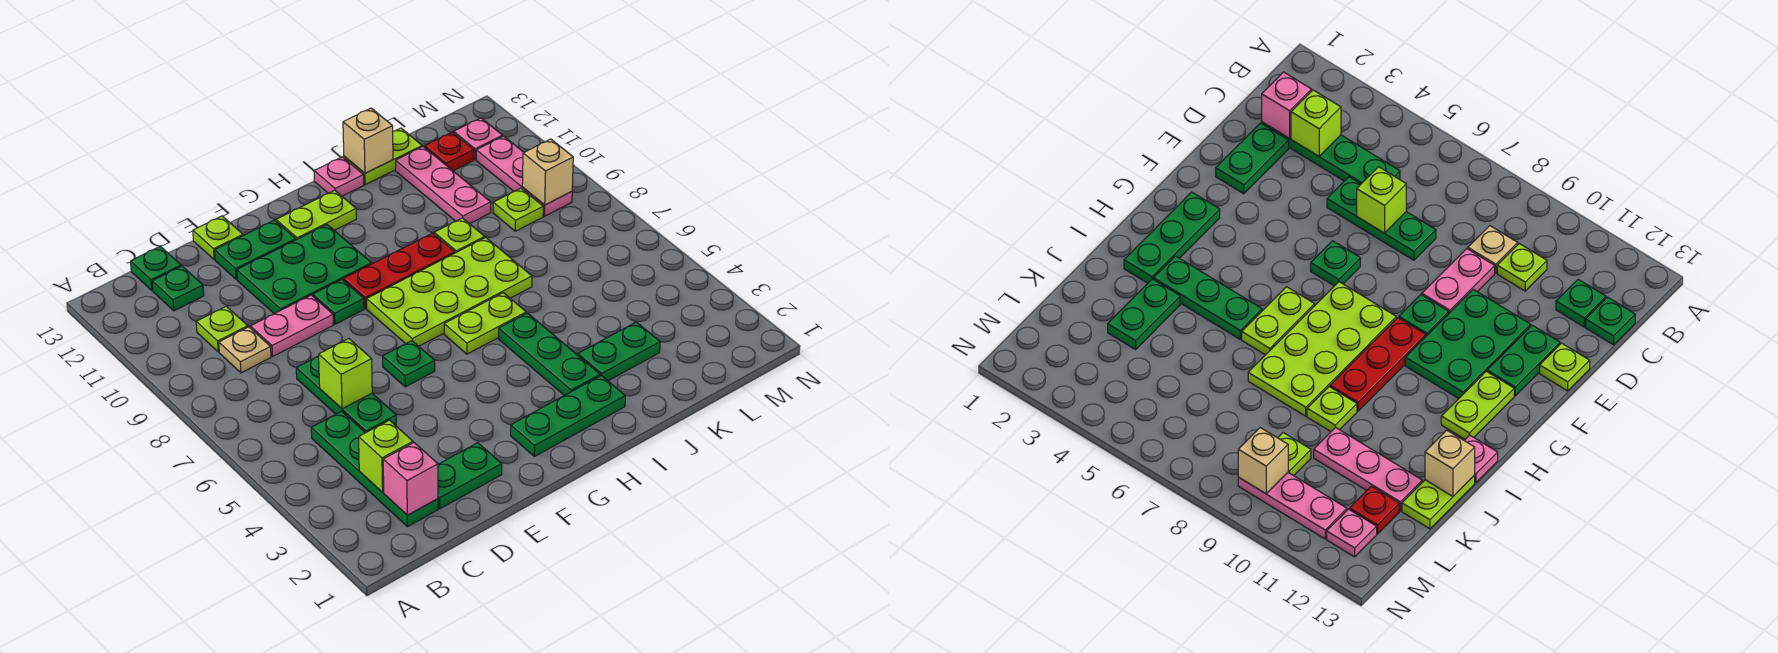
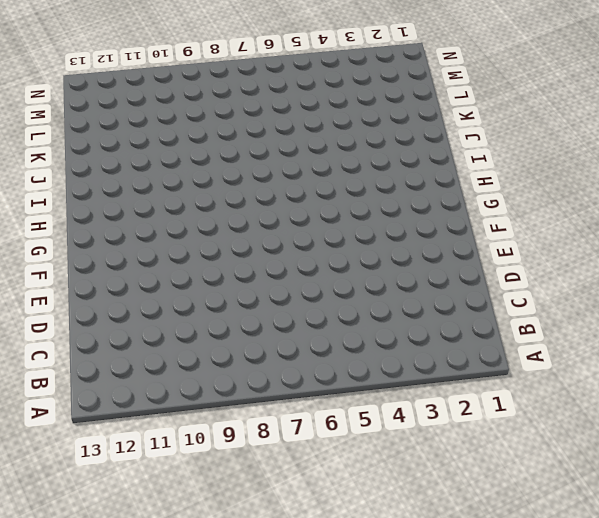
none -> green 1x4 plate [311,411,438,527]
none -> tan 1x1 plate [219,327,271,373]
none -> lime 1x1 plate [196,306,248,352]
none -> green 1x1 plate [152,266,204,311]

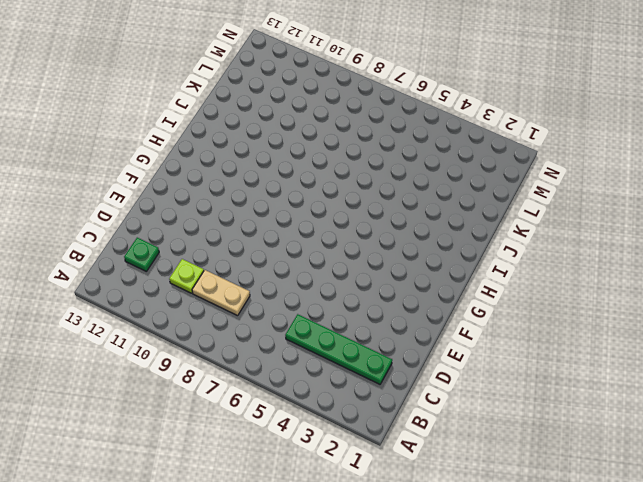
tan 1x2 plate [192,270,250,316] -> tan 1x1 plate [219,327,271,373]
none -> green 1x1 plate [131,246,181,291]
none -> green 1x2 plate [438,443,502,509]
none -> green 1x3 plate [296,356,396,433]
none -> pink 1x2 plate [250,295,333,356]

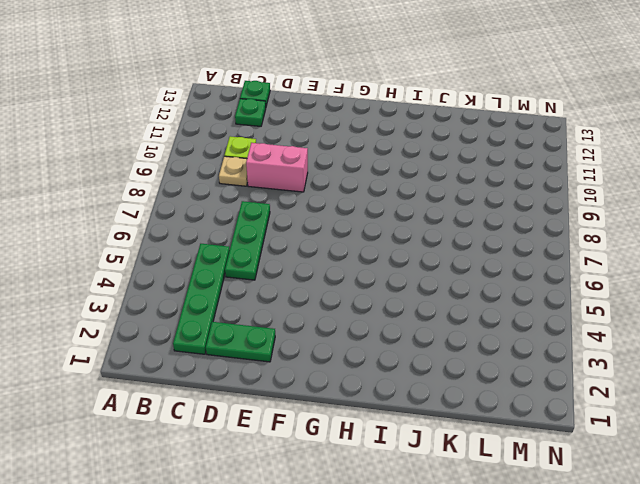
pink 1x2 brick [246,143,308,192] -> pink 1x2 plate [250,295,333,356]
none -> green 2x3 plate [237,225,372,314]
none -> green 1x2 plate [215,220,296,279]
none -> lime 1x1 plate [193,216,243,260]
none -> green 1x1 plate [383,341,435,387]

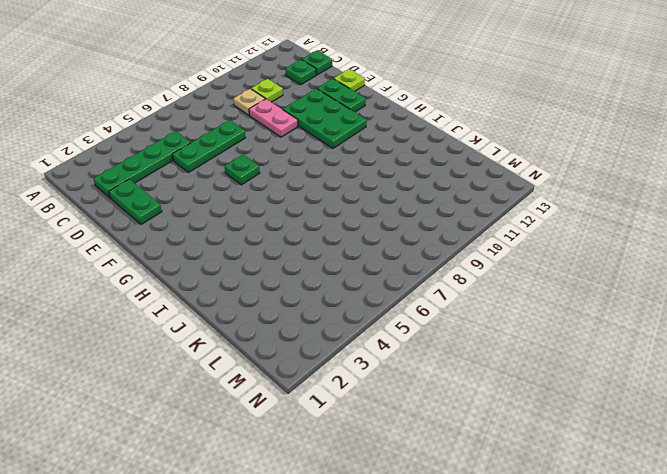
none -> green 1x1 plate [313,280,364,324]
none -> green 1x3 plate [511,375,625,457]
none -> lime 2x4 plate [367,237,532,346]
none -> red 1x3 plate [344,233,455,308]

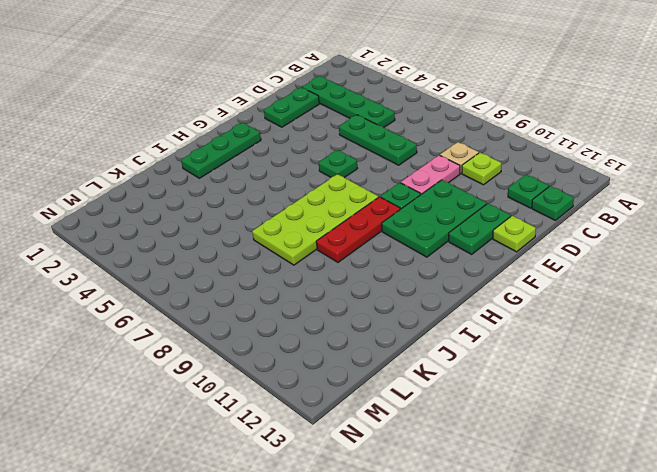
none -> lime 1x2 plate [276,190,356,240]
none -> lime 1x2 plate [444,293,526,354]
none -> green 1x3 plate [499,313,600,395]
none -> pink 1x1 plate [314,157,364,196]

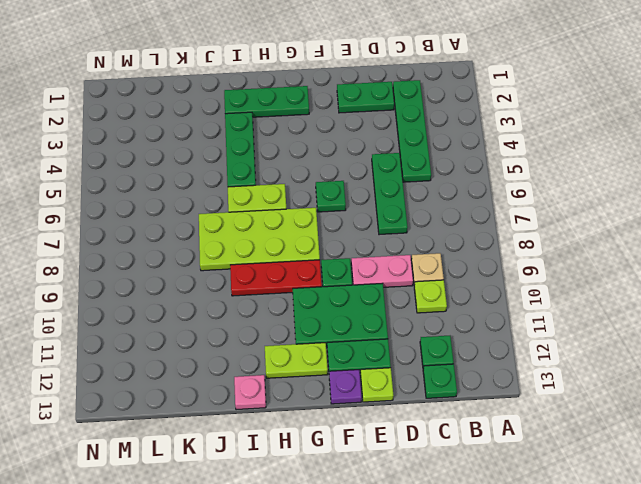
purple 1x1 plate [329,370,362,404] -> none
none -> green 1x2 plate [578,322,660,381]
none -> lime 1x1 plate [434,218,485,253]
none -> lime 1x2 plate [344,128,422,185]
none -> pink 1x3 plate [396,147,491,224]

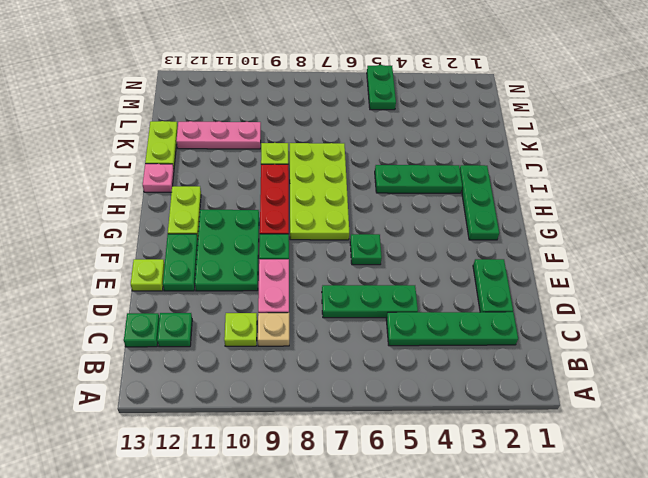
green 1x2 plate [367,65,396,110] -> green 1x2 plate moved to [578,322,660,381]
none -> lime 1x2 plate [444,293,526,354]
none -> lime 1x1 plate [493,188,543,231]
none -> red 1x1 plate [425,132,474,171]
none -> pink 1x3 plate [476,136,572,216]

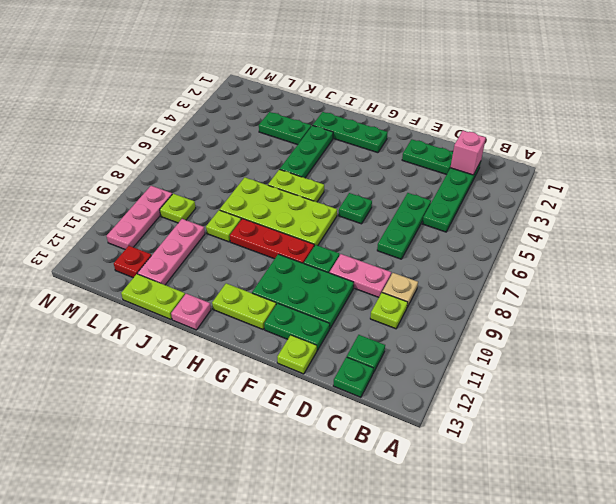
none -> pink 1x1 plate [454,118,503,160]
none -> lime 1x1 brick [359,420,413,492]
none -> lime 1x1 brick [319,339,372,409]
none -> tan 1x1 brick [343,108,393,173]

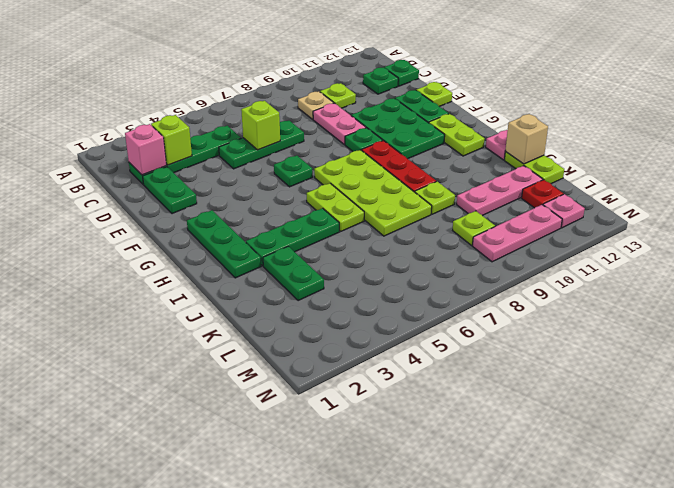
none -> tan 1x1 brick [522,139,573,205]

